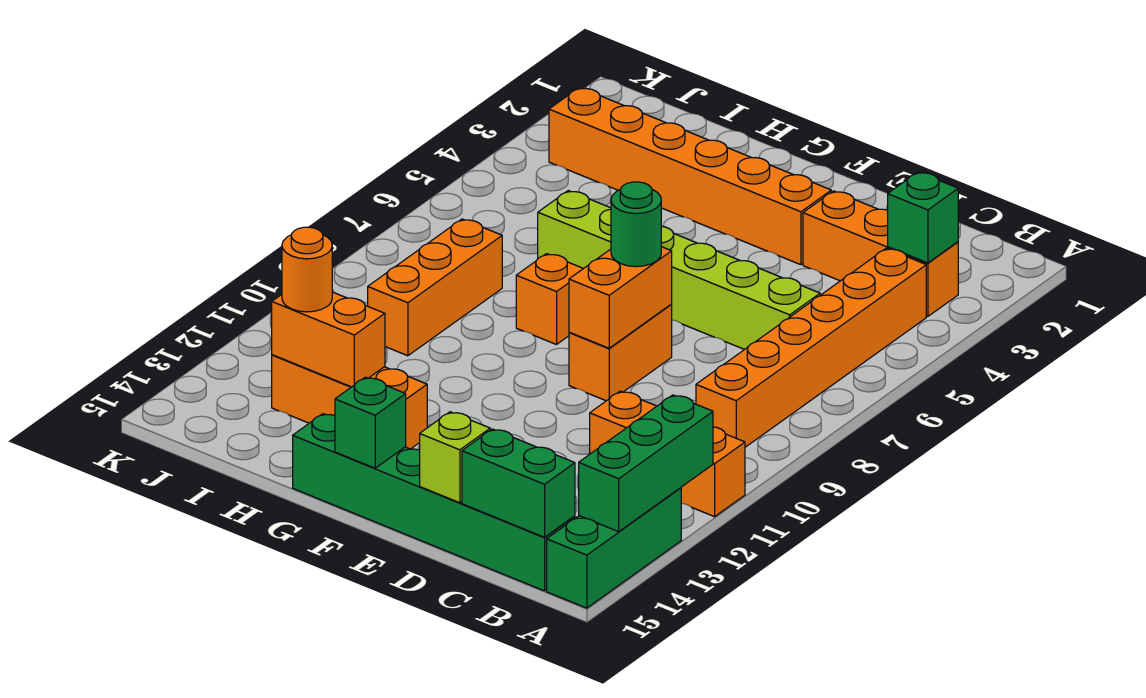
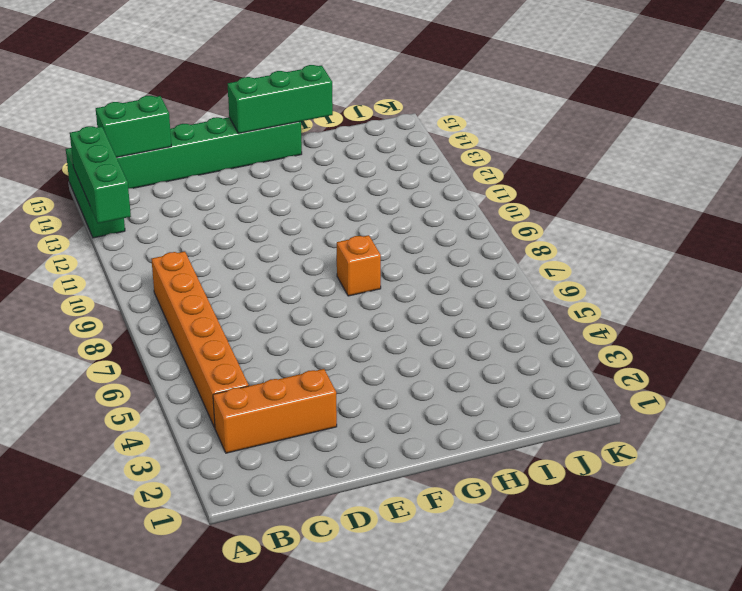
green 1x3 brick [228,65,333,133] -> green 1x1 brick [335,377,406,468]
none -> orange 1x3 brick [590,391,745,517]
none -> lime 1x6 brick [538,191,820,350]
none -> orange 1x6 brick [549,88,831,265]

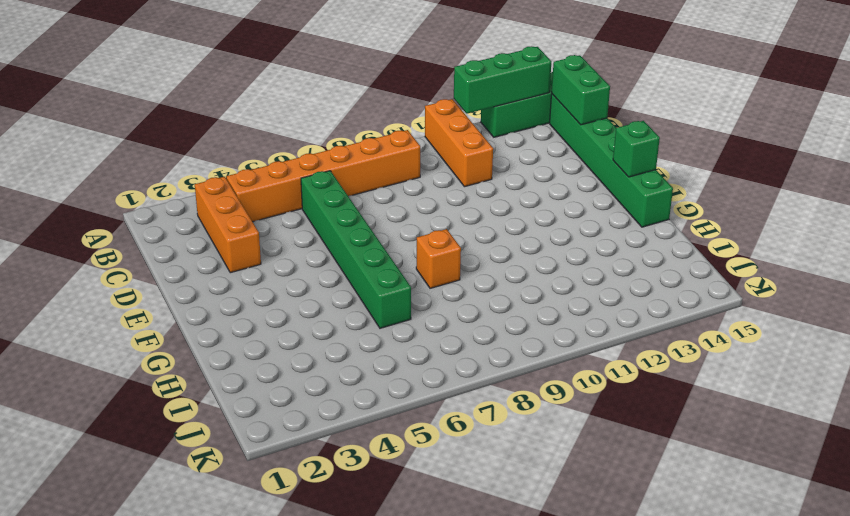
green 1x6 brick [301,171,411,328] -> lime 1x6 brick [538,191,820,350]
none -> orange 1x6 brick [549,88,831,265]
none -> orange 1x2 brick [569,305,672,401]
none -> orange 1x3 brick [272,355,427,449]

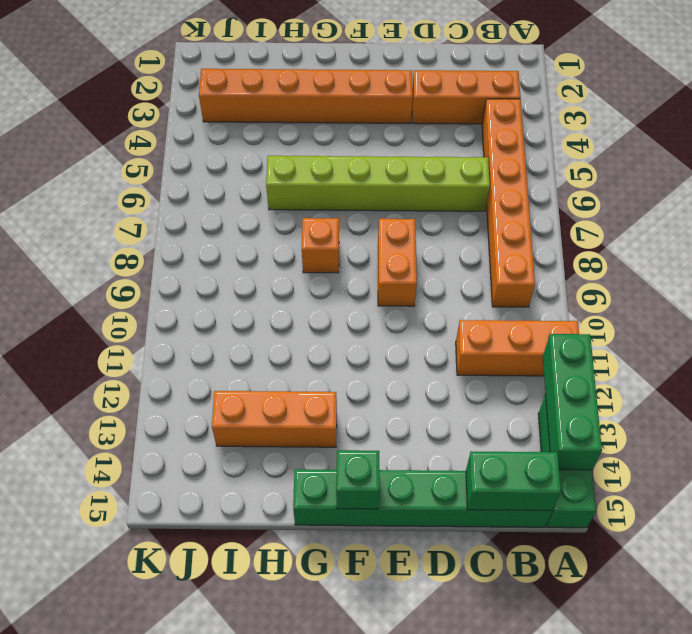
none -> orange 1x3 brick [368,219,502,356]
none -> green 1x1 brick [888,172,958,263]
none -> lime 1x1 brick [420,412,490,503]

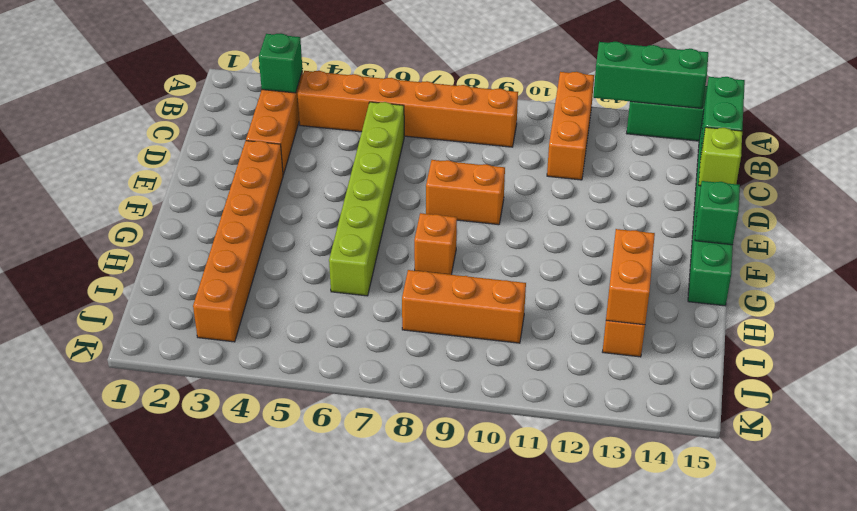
none -> orange 1x2 brick [569,247,672,348]
none -> green 1x1 round brick [611,182,661,267]
none -> orange 1x1 round brick [282,227,332,312]

